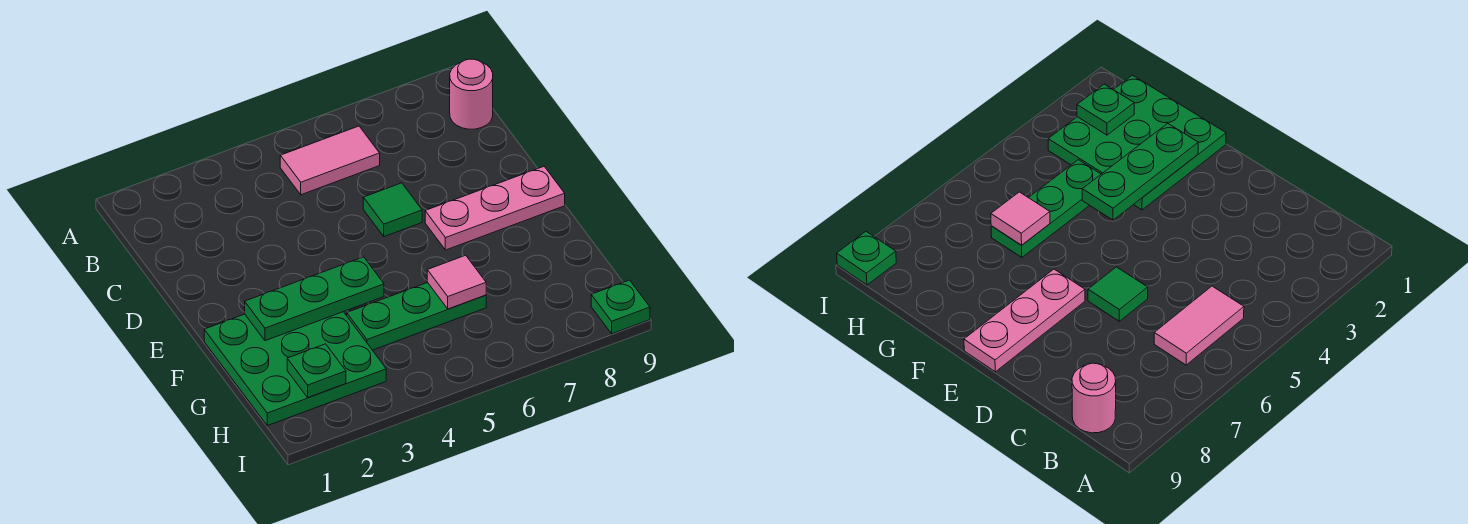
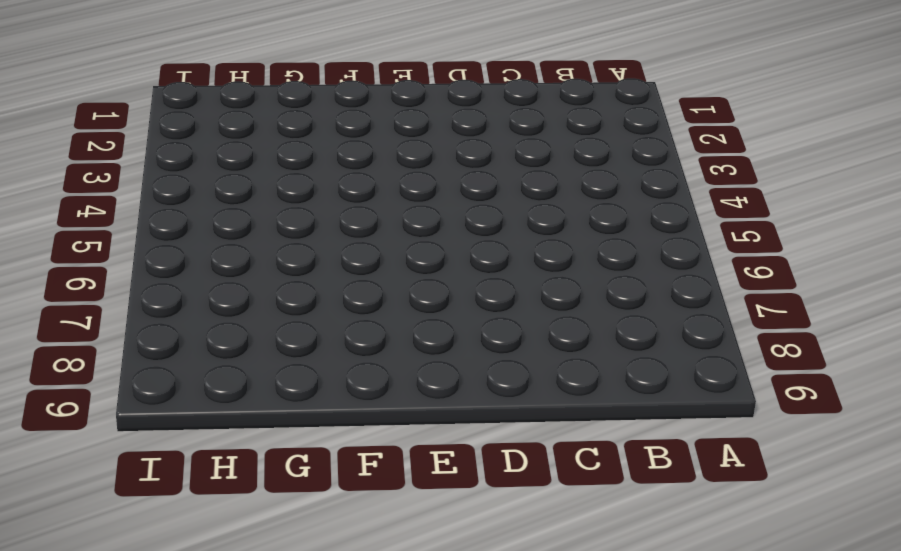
none -> pink 1x2 tile [280,126,380,195]
none -> pink 1x1 round brick [450,59,493,129]

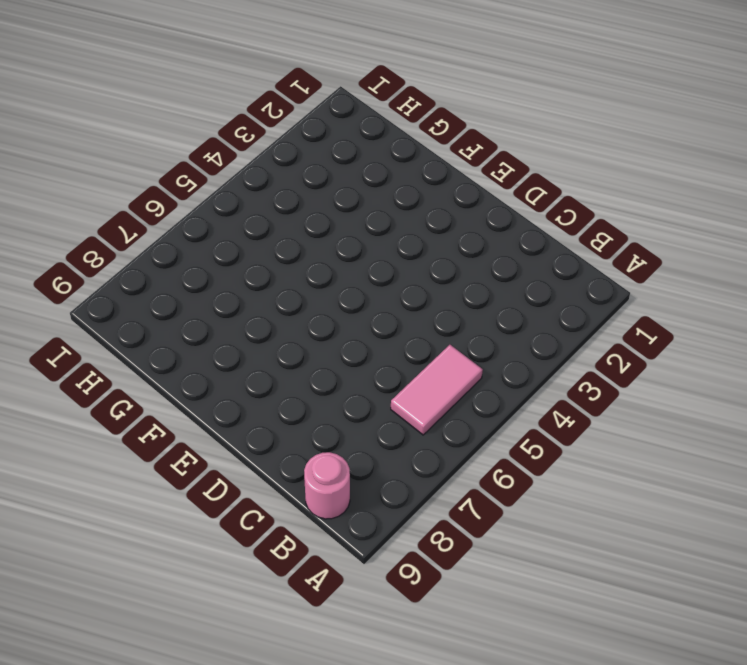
none -> green 1x1 tile [363,183,422,237]
none -> pink 1x3 plate [425,167,565,250]

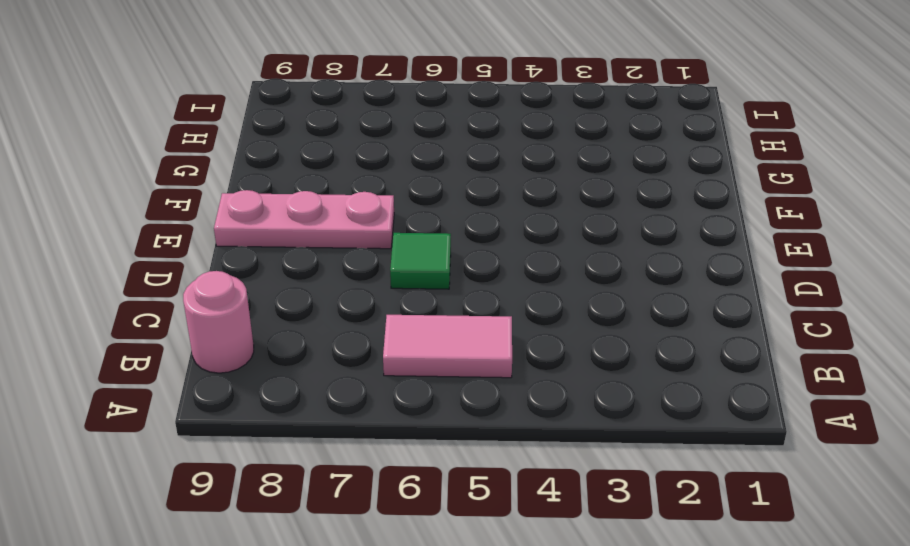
none -> green 3x3 plate [204,312,386,426]
none -> green 1x3 plate [347,282,486,350]

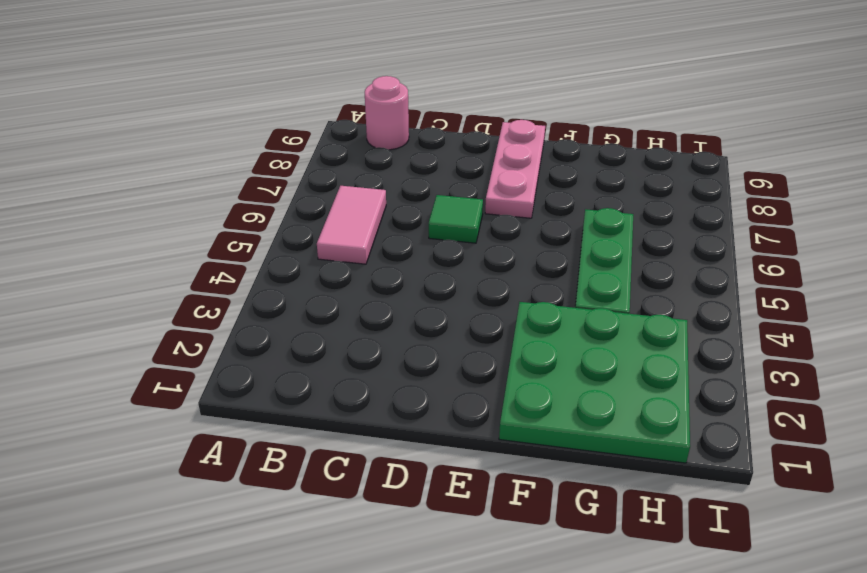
none -> green 1x1 plate [591,280,650,334]
none -> green 1x3 plate [245,257,384,341]

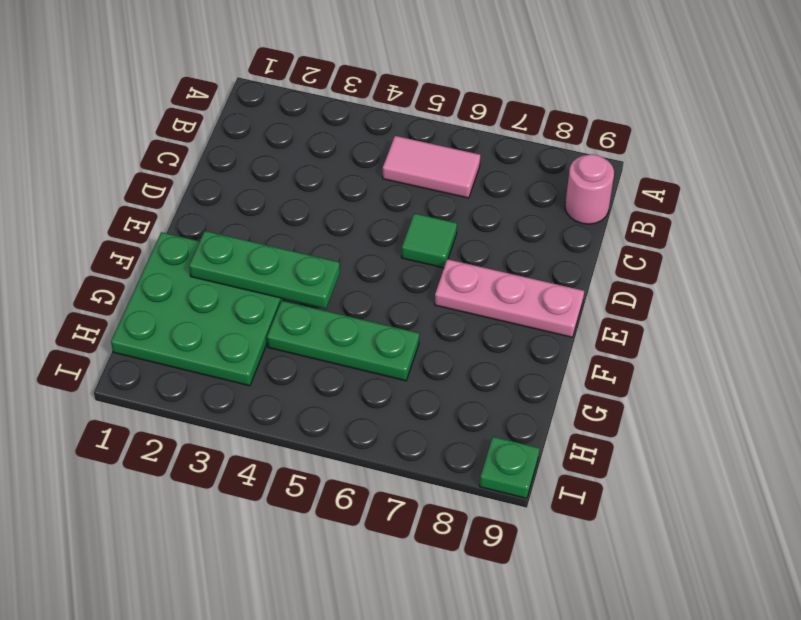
none -> pink 1x1 tile [427,255,486,309]
none -> green 1x1 plate [287,344,346,398]

